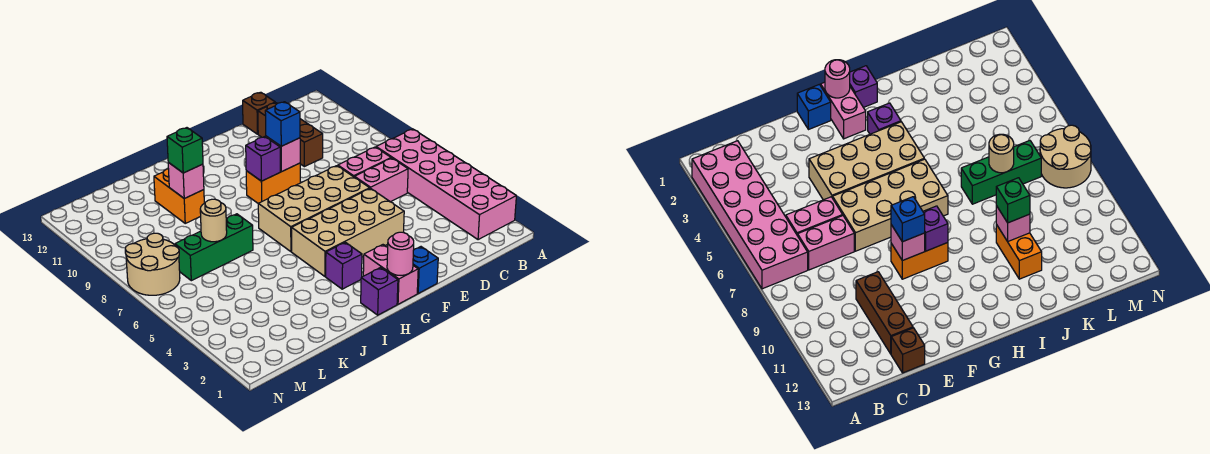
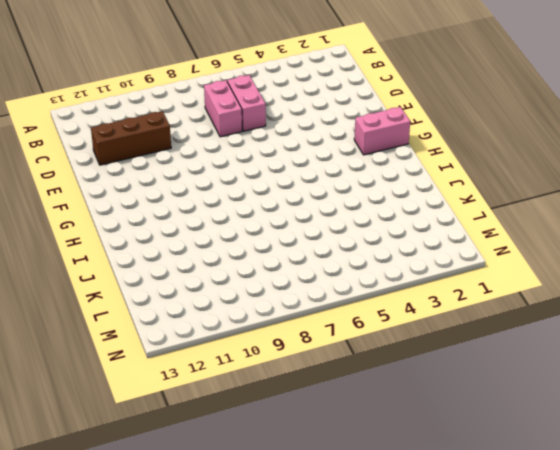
none -> pink 2x6 brick [376,129,516,240]
none -> brown 1x1 brick [243,92,275,134]
none -> tan 2x4 brick [292,188,404,276]

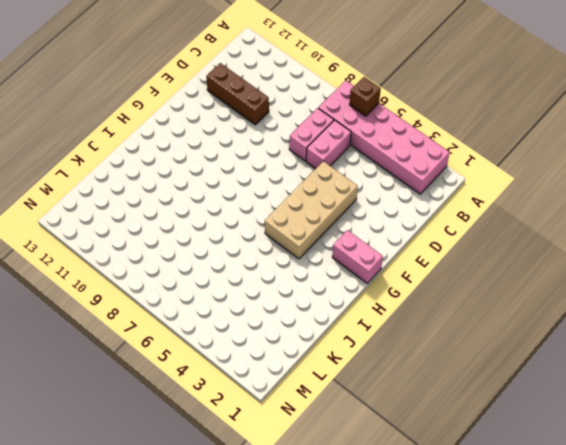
brown 1x1 brick [350,77,381,116] -> brown 1x1 brick moved to [243,92,275,134]
none -> tan 2x4 brick [258,166,370,252]
none -> blue 1x1 brick [413,247,438,293]
none -> orange 1x2 brick [246,163,300,203]

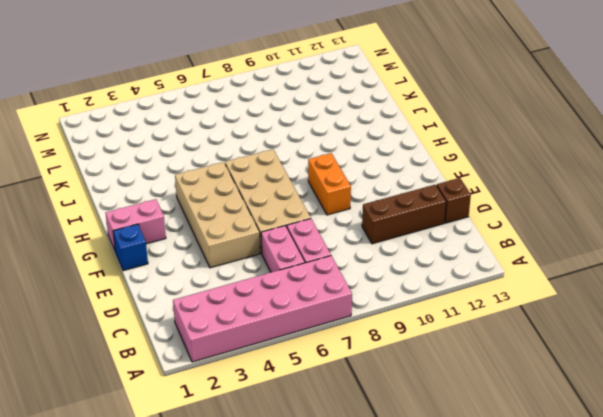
none -> purple 1x1 brick [361,267,398,315]
none -> purple 1x1 brick [326,242,362,289]
none -> green 1x3 brick [175,214,253,281]

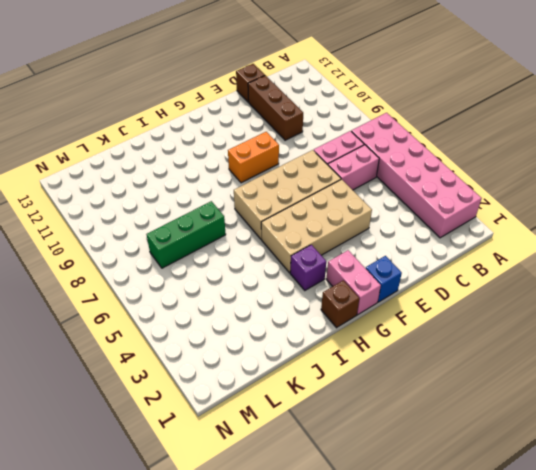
brown 1x1 brick [321,280,359,328] -> purple 1x1 brick [361,267,398,315]
none -> orange 1x2 brick [154,169,204,223]
none -> tan 2x2 round brick [125,233,180,295]
none -> pink 1x1 brick [266,136,300,172]

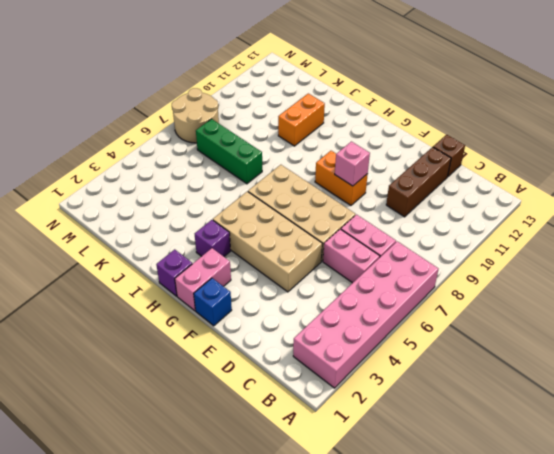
none -> pink 1x1 round brick [387,232,414,275]
none -> purple 1x1 brick [246,137,280,181]
none -> pink 1x1 brick [168,162,204,198]

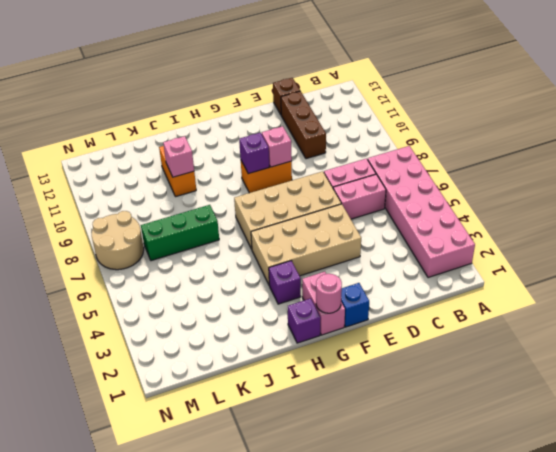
none -> tan 1x1 round brick [200,199,227,242]
none -> blue 1x1 brick [265,102,300,146]
none -> green 1x1 brick [167,128,203,173]

